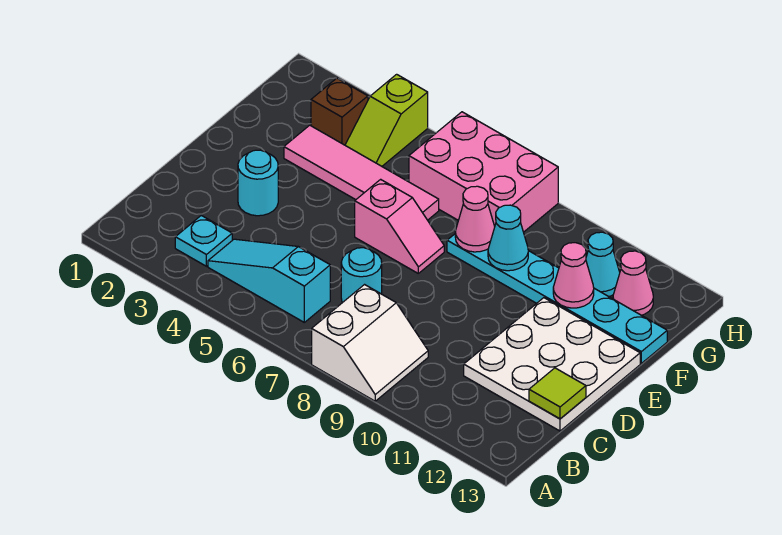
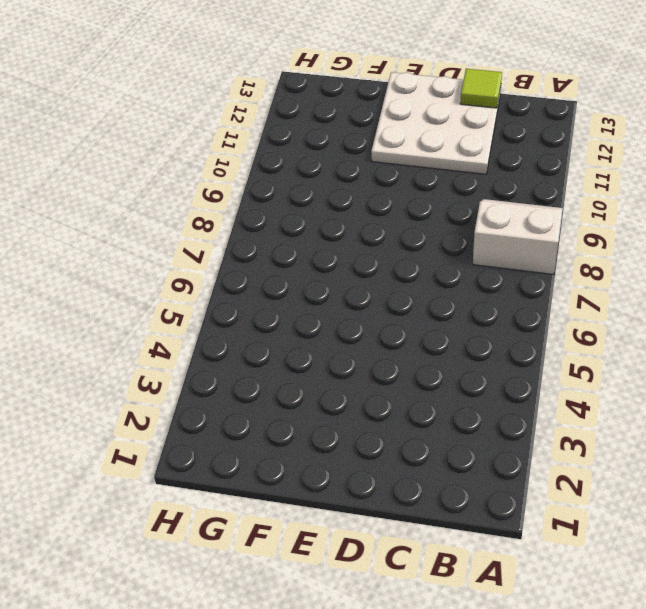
none -> cyan 1x1 plate [175,215,232,266]
none -> cyan 1x3 slope [208,239,330,322]
none -> cyan 1x1 round brick [341,248,382,303]

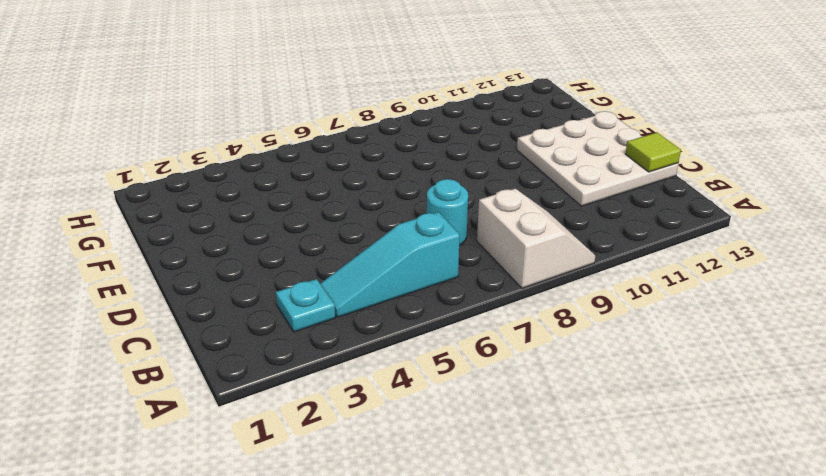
none -> cyan 1x1 round brick [238,150,278,216]
none -> pink 1x2 slope [355,179,444,273]
none -> pink 1x4 tile [284,125,439,220]

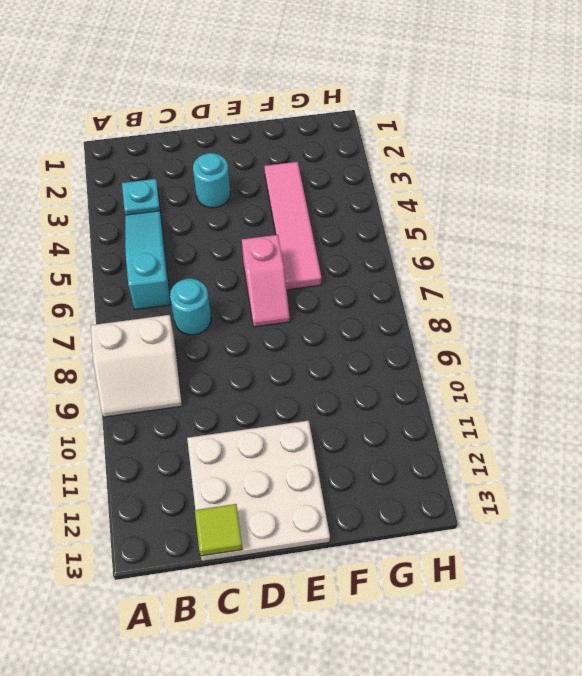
none -> cyan 1x6 plate [447,234,667,363]
none -> brown 1x1 brick [311,78,368,145]
none -> lime 1x2 slope [345,74,428,166]

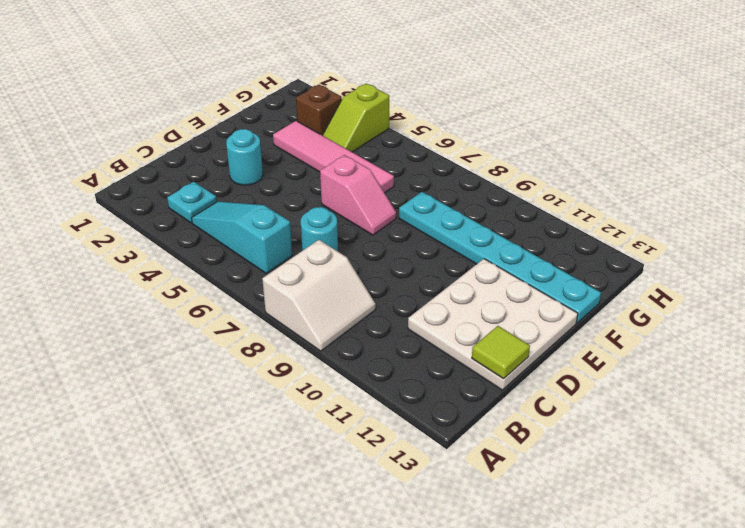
none -> pink 2x3 brick [409,112,558,232]
none -> cyan 1x1 cone [586,232,620,297]
none -> pink 1x1 cone [613,251,653,315]

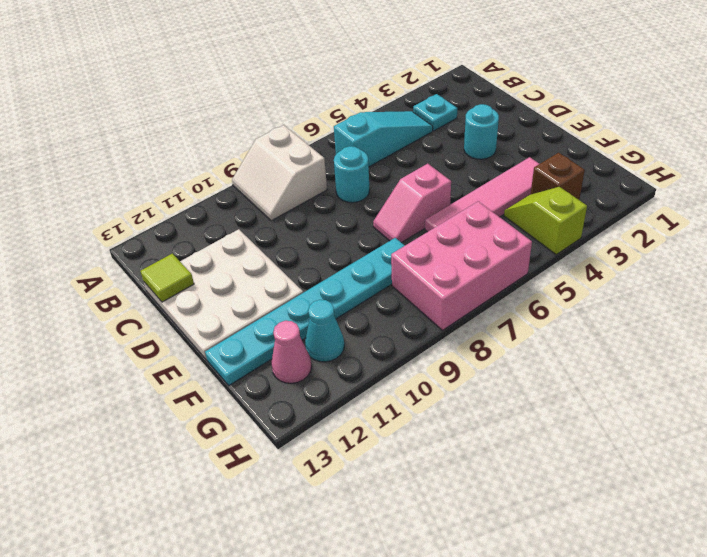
none -> pink 1x1 cone [455,186,495,252]
none -> cyan 1x1 cone [488,205,528,271]
none -> pink 1x1 cone [553,243,594,308]

